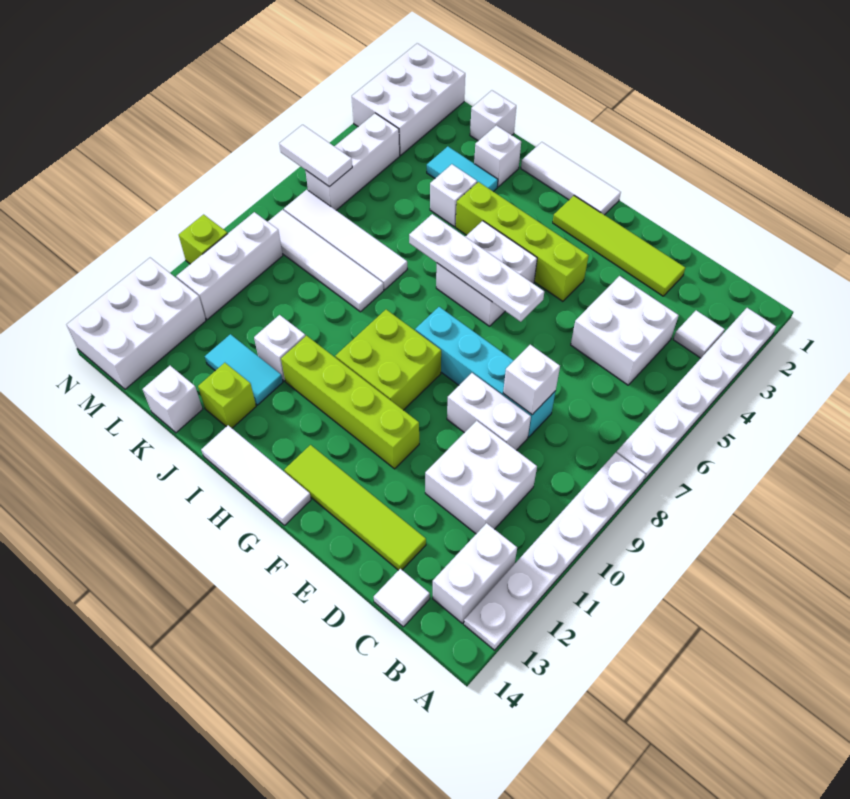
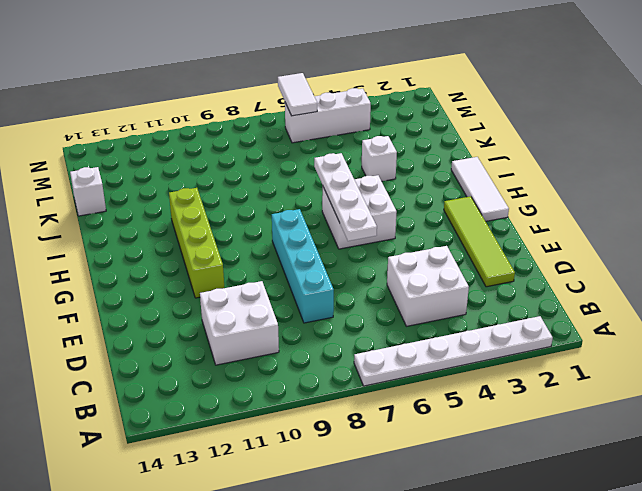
none -> white 1x6 plate [464,453,646,650]
none -> white 1x1 tile [673,310,725,358]
none -> white 1x2 brick [433,523,517,623]
none -> white 1x1 tile [374,569,430,627]

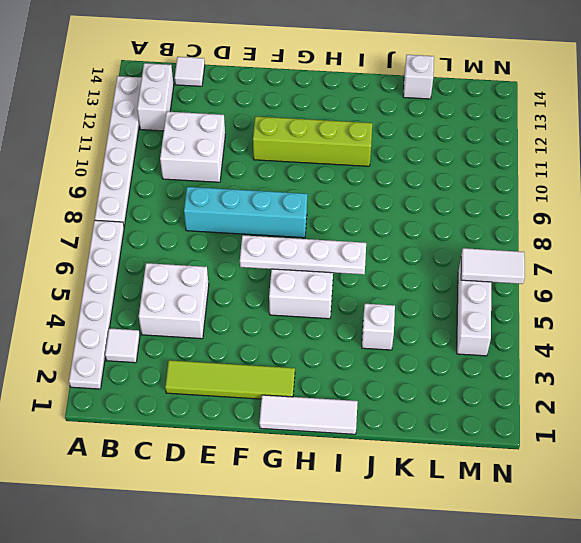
none -> white 1x2 brick [447,373,531,450]
none -> lime 1x4 tile [284,445,426,570]
none -> lime 1x4 brick [456,182,589,301]
none -> lime 2x2 brick [335,310,441,410]

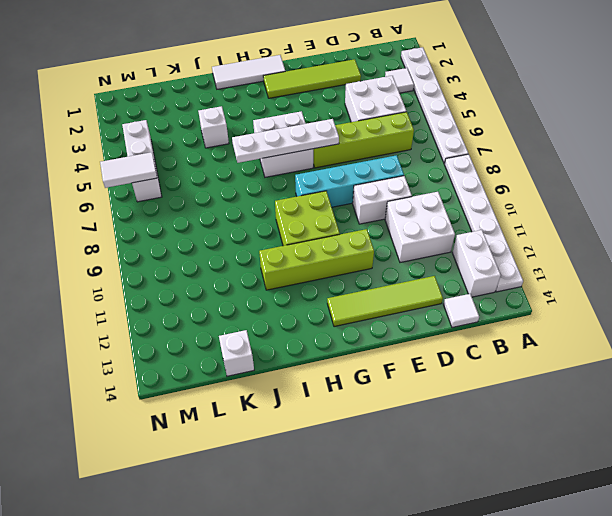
lime 1x4 brick [313,112,414,168] -> lime 1x4 brick moved to [456,182,589,301]
none -> white 1x3 tile [201,425,311,525]
none -> white 1x1 brick [474,125,521,187]
none -> cyan 1x2 tile [427,147,498,192]
none -> white 1x4 tile [284,190,407,290]

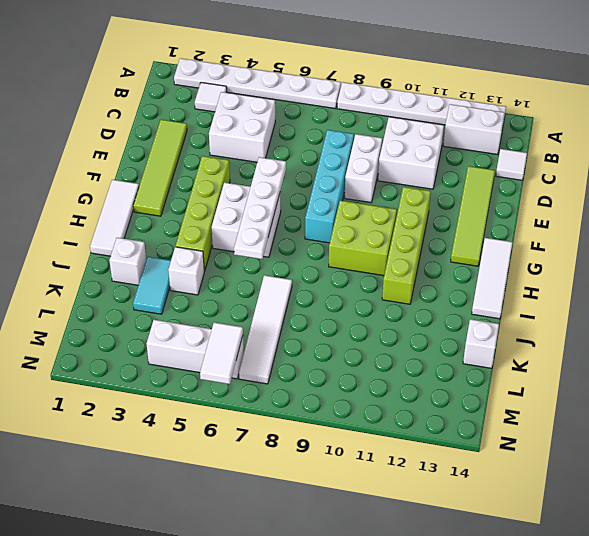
none -> white 1x4 tile [268,210,384,312]
none -> white 1x1 brick [254,315,305,381]
none -> cyan 1x2 tile [205,334,283,405]
none -> lime 1x1 brick [198,363,256,428]

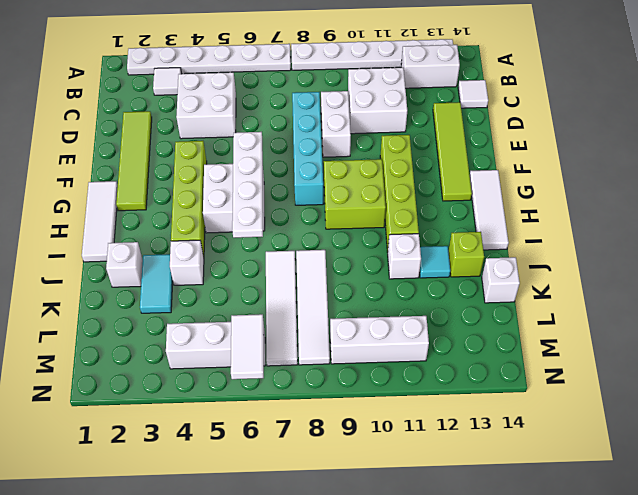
cyan 1x1 tile [420,246,450,278] -> cyan 1x2 tile [205,334,283,405]
none -> white 1x1 brick [470,90,516,141]
none -> white 2x3 brick [352,43,465,155]
none -> white 2x3 brick [66,258,206,389]
none -> lime 1x1 brick [179,215,227,264]

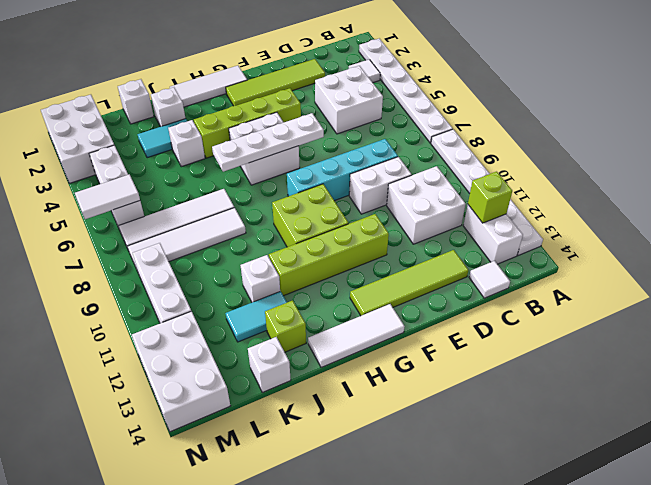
lime 1x1 brick [468,172,512,223] -> lime 1x1 brick moved to [179,215,227,264]
none -> white 1x1 brick [503,345,560,415]

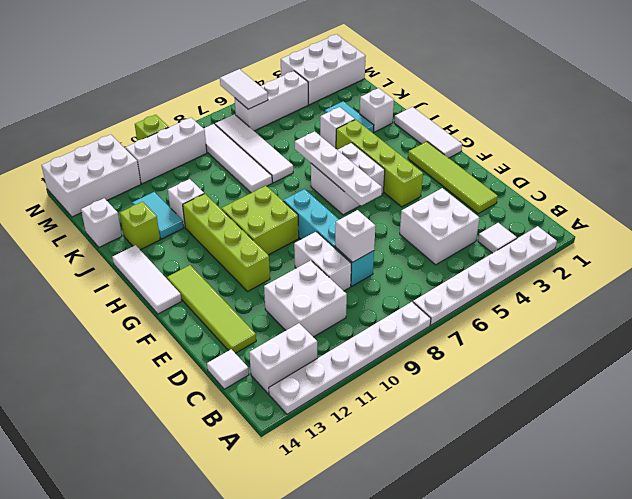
none -> white 1x1 brick [470,90,516,141]

